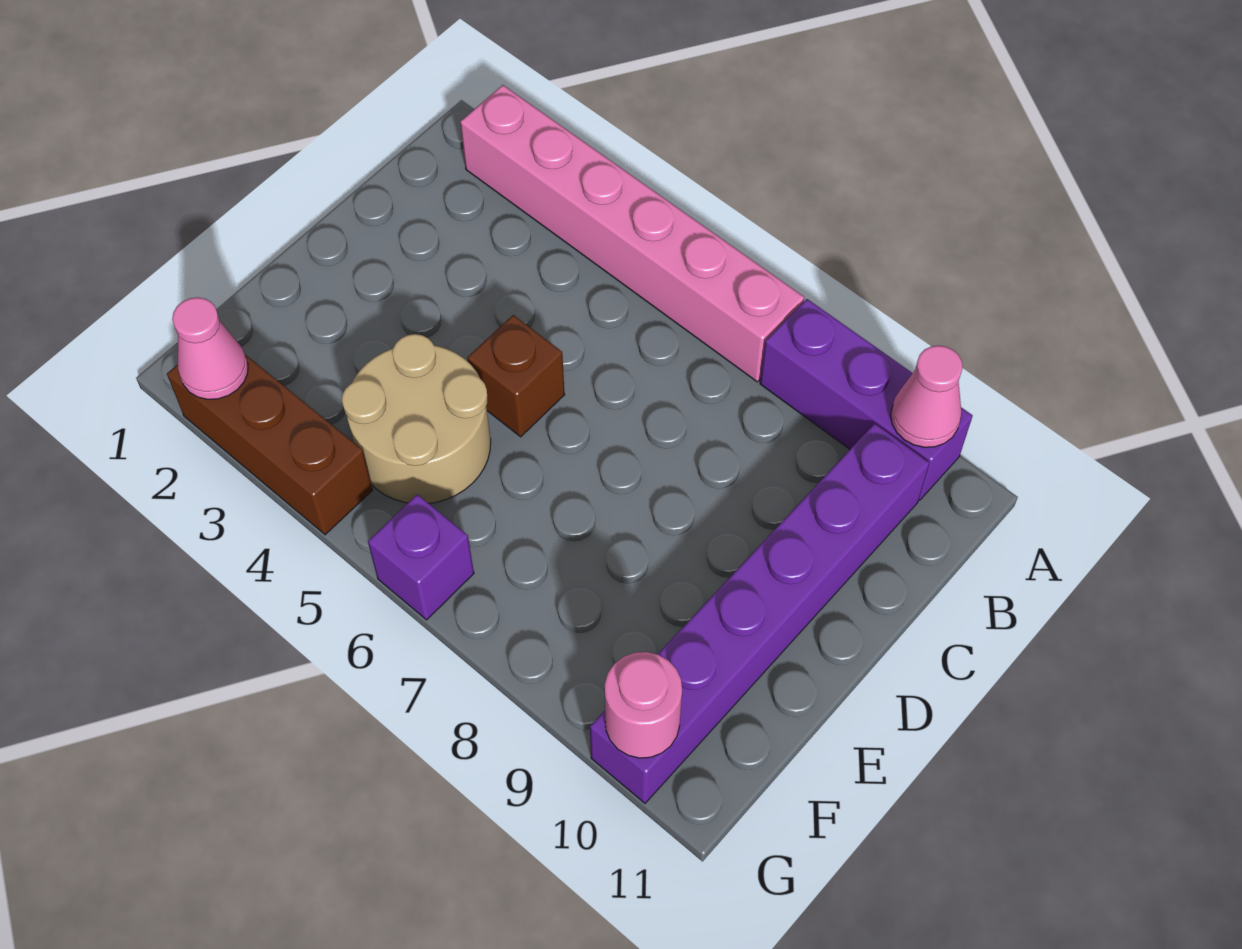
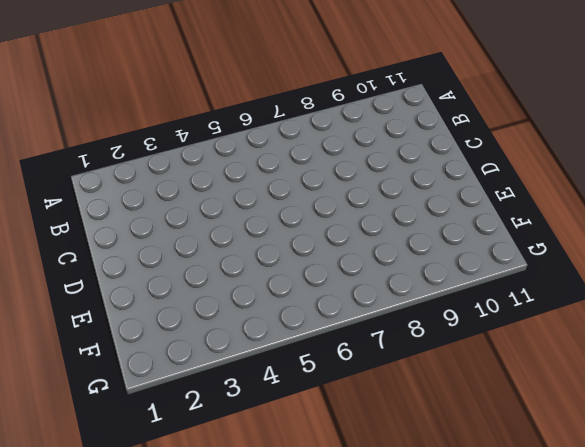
none -> pink 1x6 brick [460,85,804,382]
none -> purple 1x3 brick [760,299,973,500]

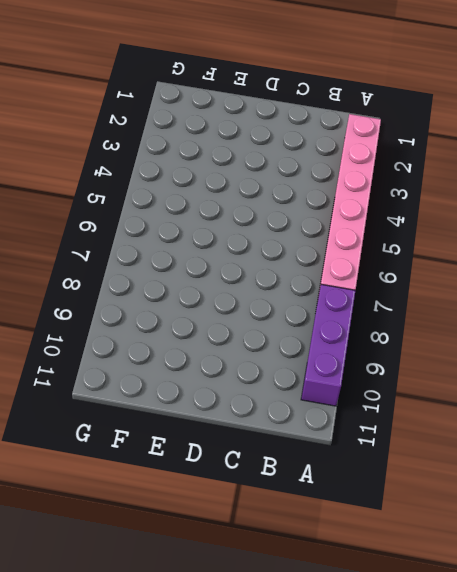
none -> purple 1x6 brick [590,423,929,803]
none -> brown 1x1 brick [468,315,565,437]

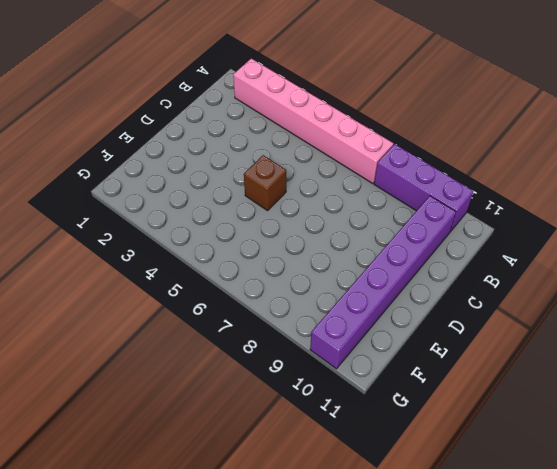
none -> tan 2x2 round brick [342,334,491,503]
none -> brown 1x3 brick [167,355,372,535]

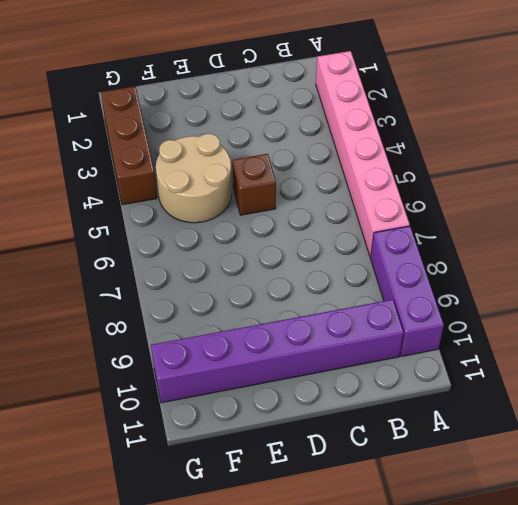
none -> purple 1x1 brick [368,494,474,620]
none -> pink 1x1 cone [891,345,962,447]

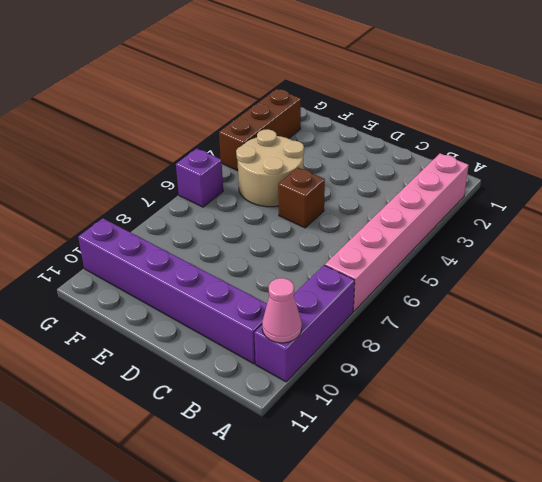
none -> pink 1x1 cone [172,297,248,399]
none -> pink 1x1 round brick [605,652,682,758]

